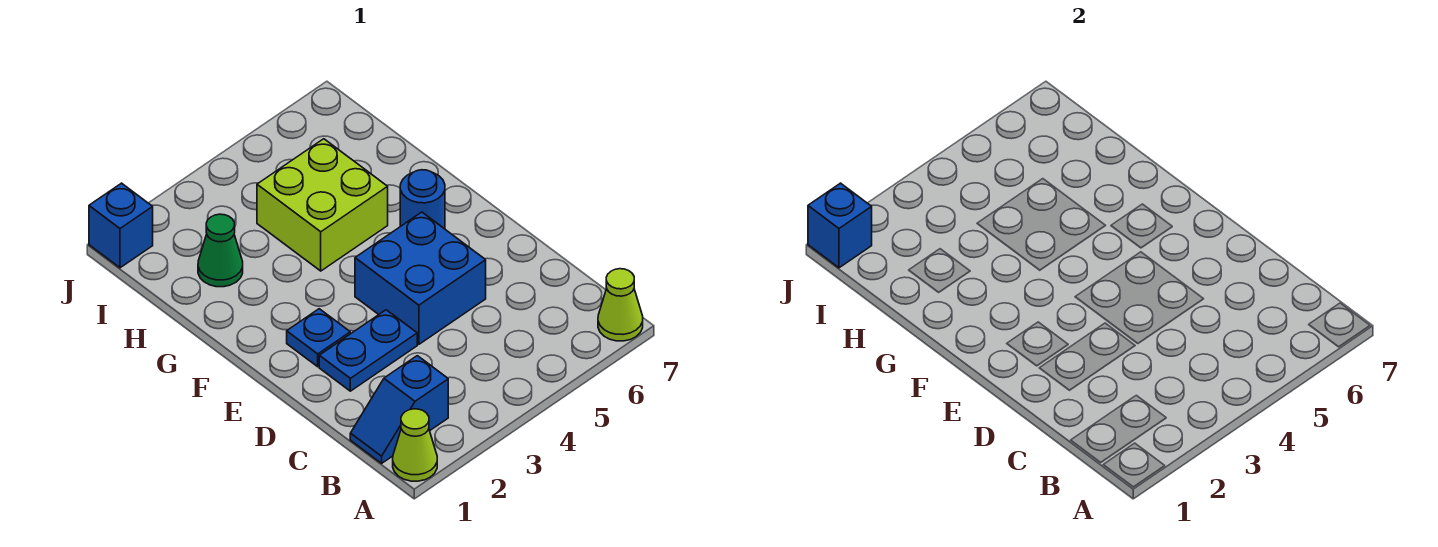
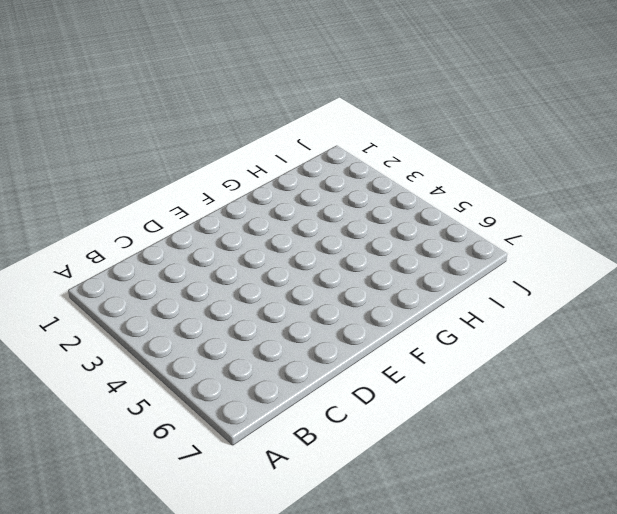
none -> lime 1x1 cone [393,409,437,481]
none -> lime 1x1 cone [598,269,643,341]

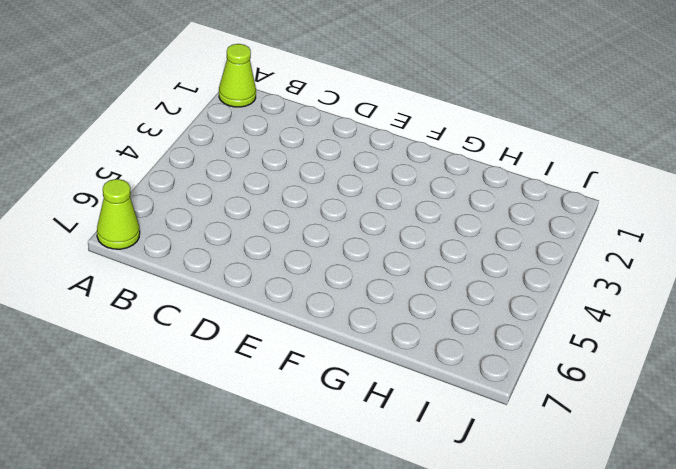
none -> blue 1x2 slope [350,356,448,463]
none -> blue 1x2 plate [319,310,417,391]

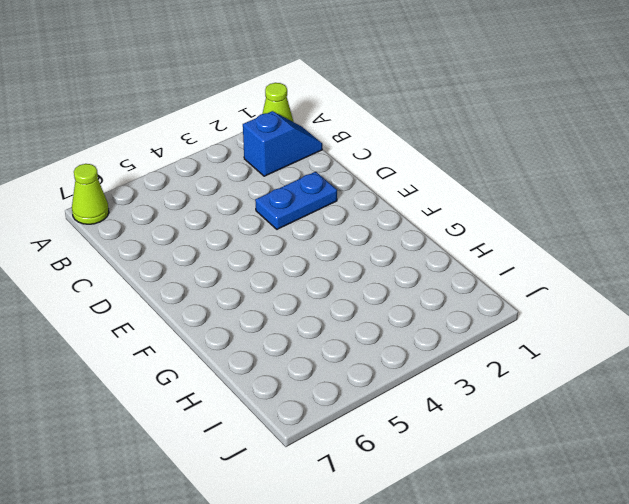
none -> blue 2x2 brick [355,212,486,344]
none -> blue 1x1 plate [287,309,350,367]

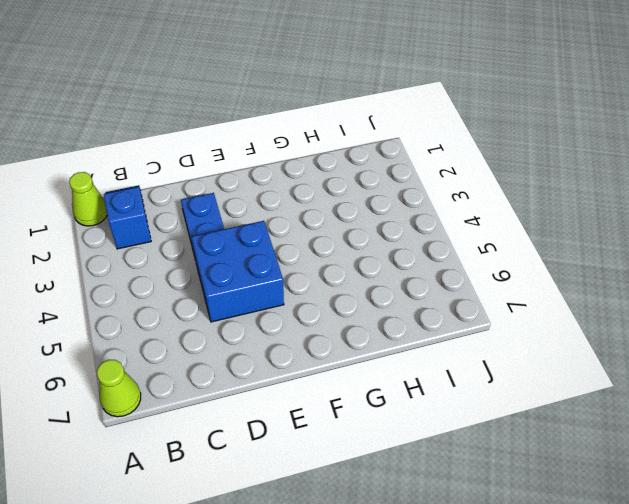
none -> blue 1x1 plate [287,309,350,367]
none -> blue 1x1 round brick [400,170,445,229]

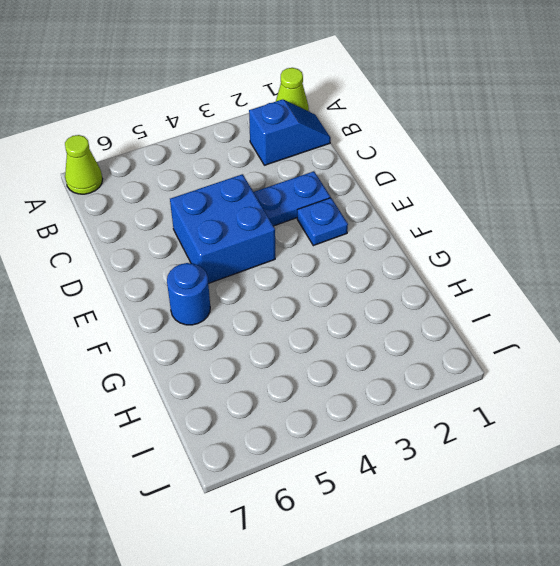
none -> lime 2x2 brick [257,139,388,271]
none -> green 1x1 cone [198,214,243,287]

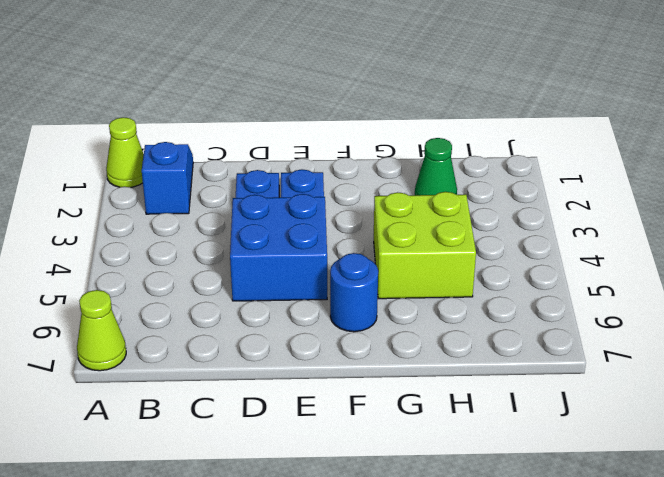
none -> blue 1x1 brick [89,183,153,268]
none -> blue 1x1 brick [808,183,872,268]

